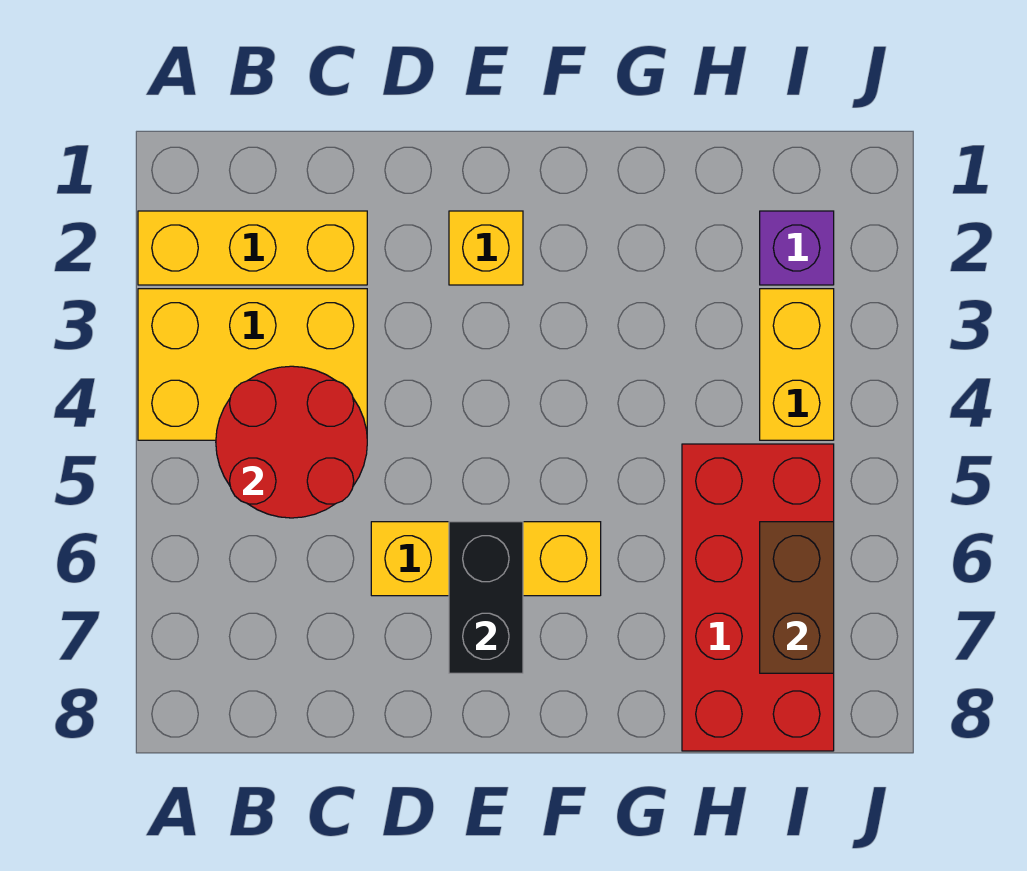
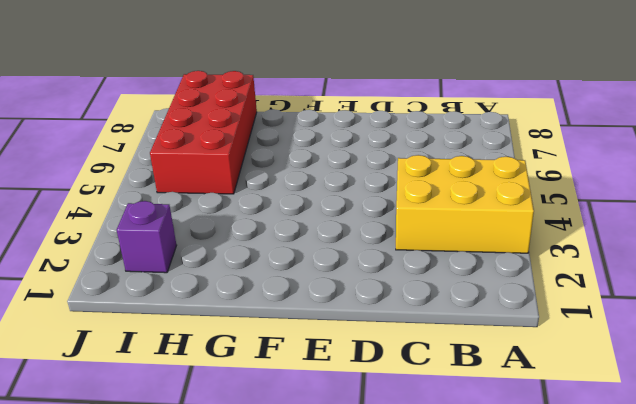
none -> yellow 1x3 brick [138,211,367,285]
none -> yellow 1x3 brick [371,522,601,596]

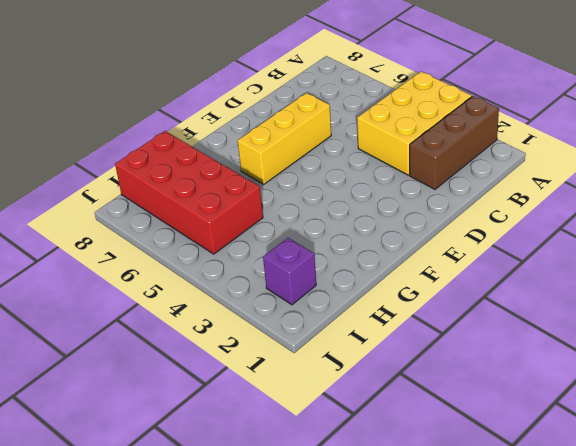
brown 1x3 brick [410,96,499,189] -> yellow 1x3 brick [138,211,367,285]
none -> yellow 1x1 brick [449,211,523,285]
none -> yellow 1x2 brick [760,289,834,440]

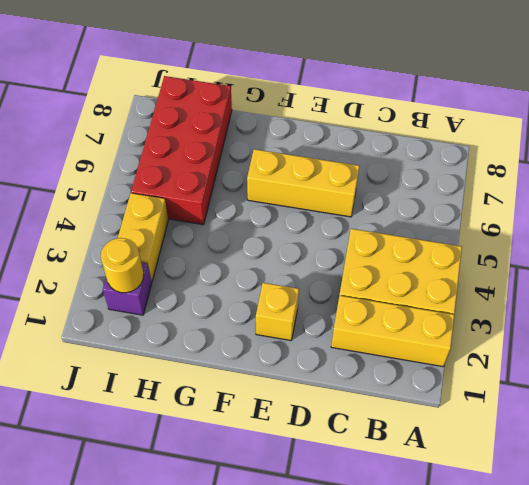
yellow 1x1 round brick [101,238,144,293] -> none
none -> red 2x2 round brick [216,366,367,518]
none -> black 1x2 brick [449,522,523,673]

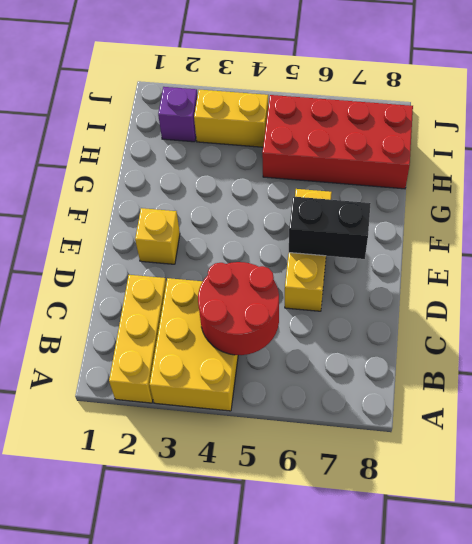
none -> brown 1x2 brick [760,522,834,673]

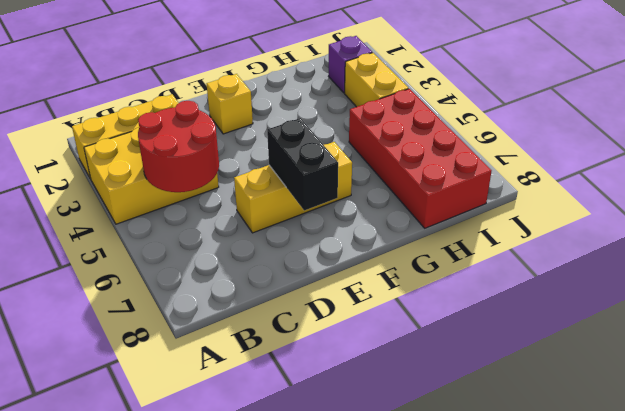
none -> brown 1x2 brick [760,522,834,673]

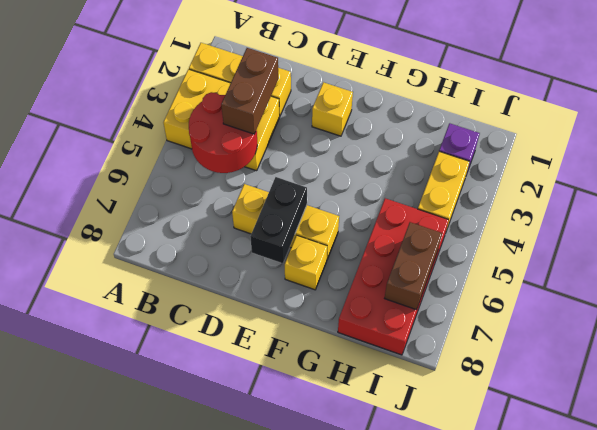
brown 1x2 brick [221,48,279,134] -> none
yellow 1x1 brick [285,236,327,290] -> none

